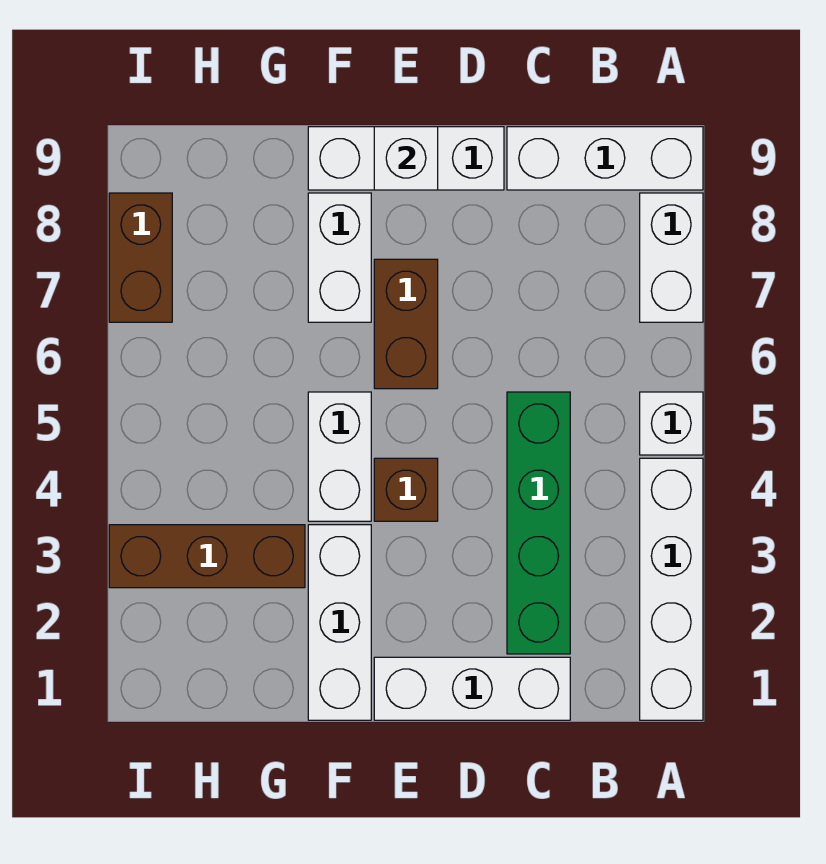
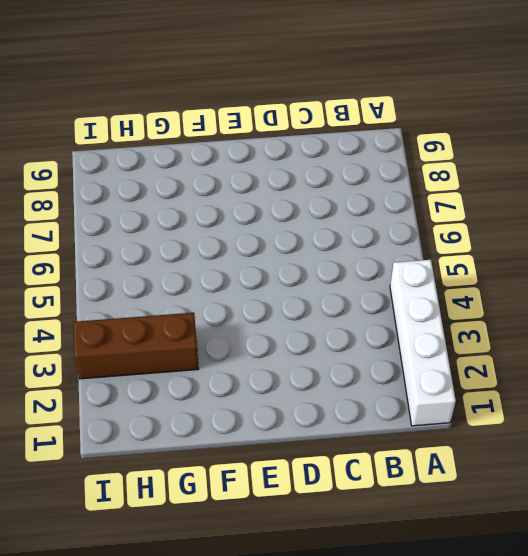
none -> white 1x1 brick [640,392,703,455]
none -> white 1x2 brick [640,193,703,322]
none -> white 1x3 brick [507,127,703,190]

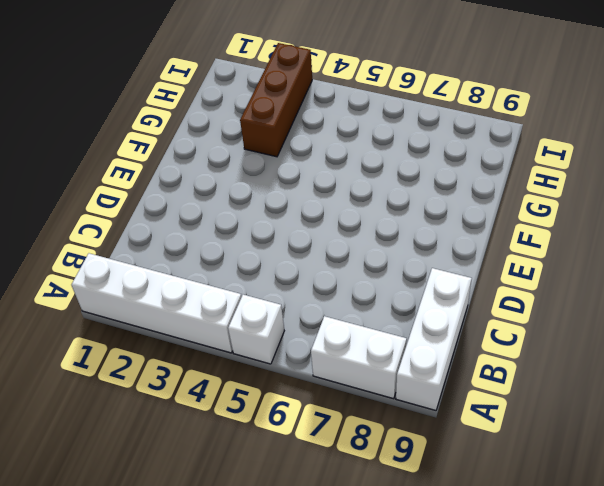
none -> white 1x3 brick [374,657,570,720]
none -> green 1x4 brick [507,392,570,654]
none -> white 1x3 brick [308,127,504,190]

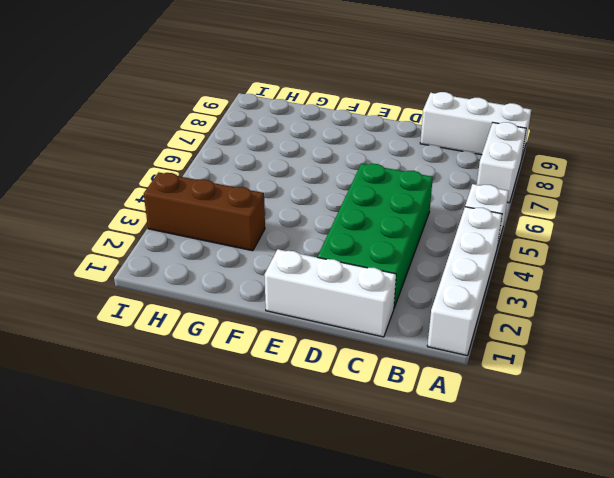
green 2x4 brick [318,164,433,308] -> green 1x4 brick [507,392,570,654]
none -> white 1x3 brick [308,127,504,190]
none -> brown 1x1 brick [374,458,438,521]
none -> brown 1x2 brick [374,259,438,389]

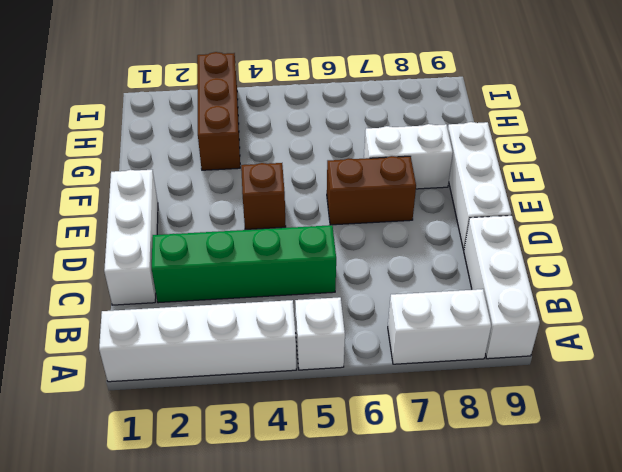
none -> white 1x3 brick [308,525,371,720]
none -> white 1x2 brick [308,392,371,521]
none -> brown 1x2 brick [109,193,172,322]

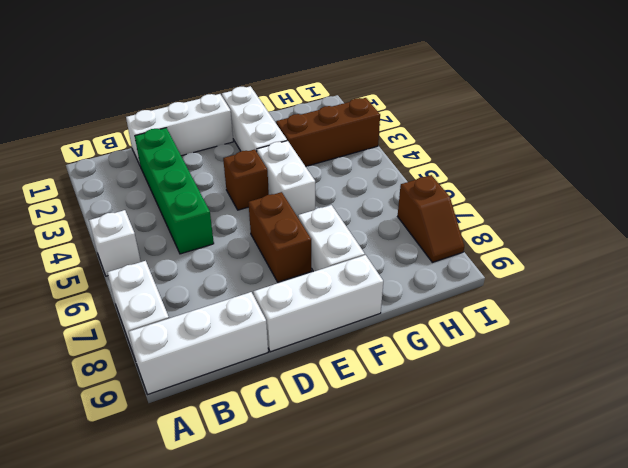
brown 1x2 slope [398,175,464,262] -> brown 1x2 brick [109,193,172,322]
none -> white 1x4 brick [640,458,703,720]
none -> white 1x1 brick [374,127,438,190]

